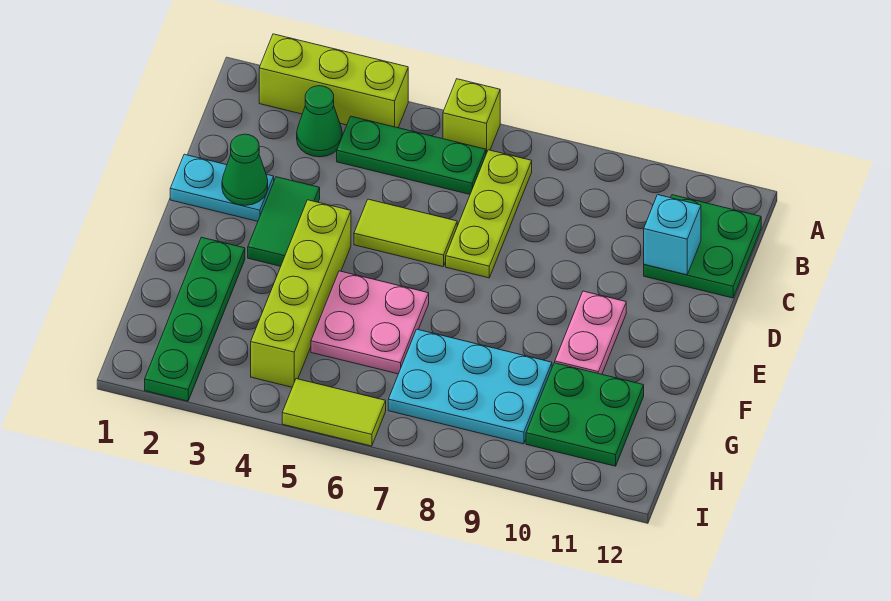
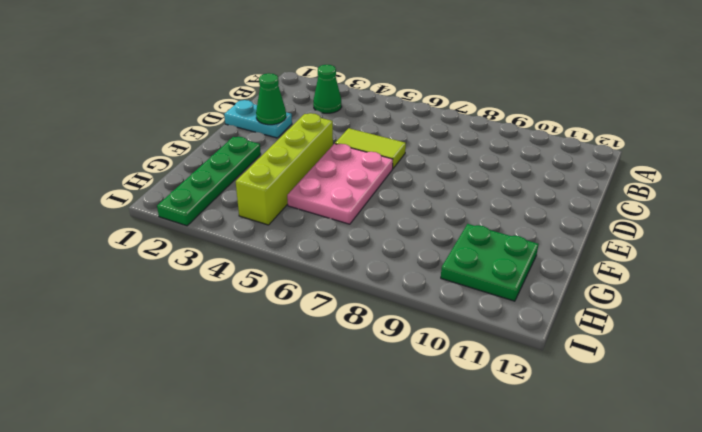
pink 2x3 plate [287,144,393,224] -> pink 2x2 plate [311,271,429,374]
none -> lime 1x3 brick [259,34,408,128]
none -> lime 1x1 brick [443,79,500,154]
none -> green 1x3 plate [337,116,486,194]

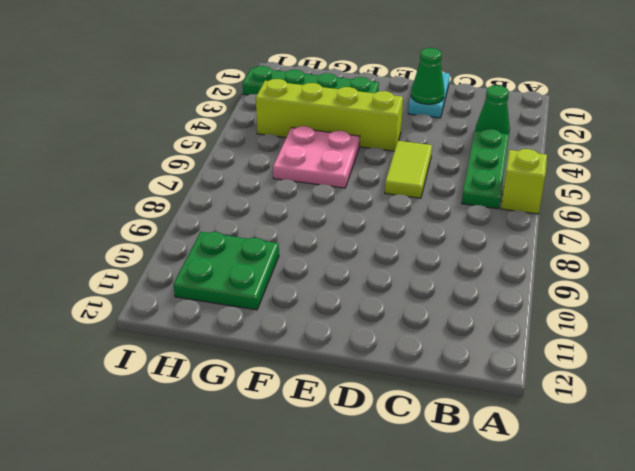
none -> lime 1x3 brick [259,34,408,128]
none -> lime 1x3 plate [446,150,532,278]
none -> green 2x2 plate [644,195,761,298]

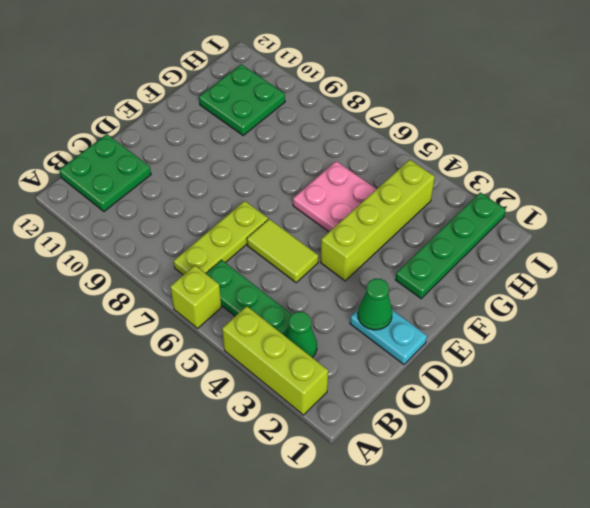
none -> green 1x2 tile [248,177,320,266]
none -> pink 1x2 plate [555,291,626,374]
none -> cyan 2x3 plate [388,329,552,444]

